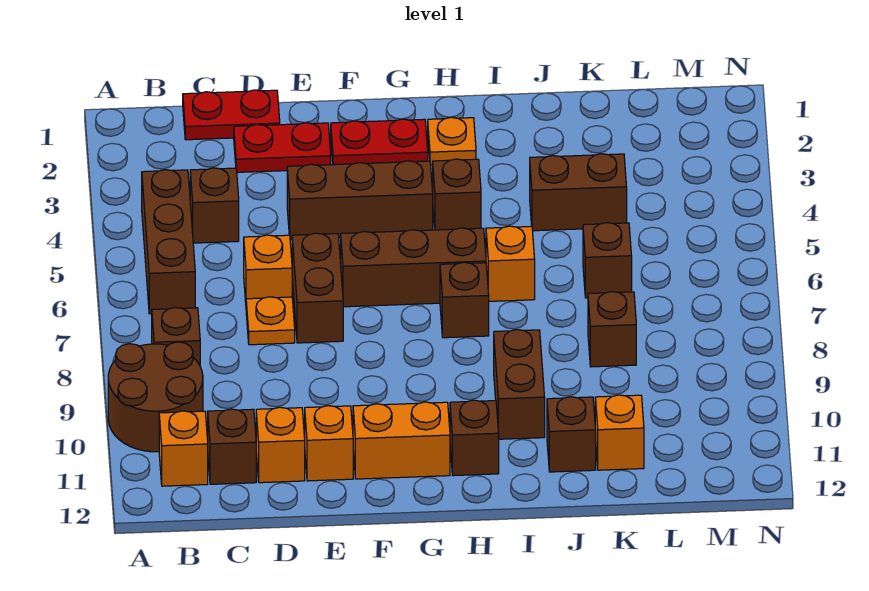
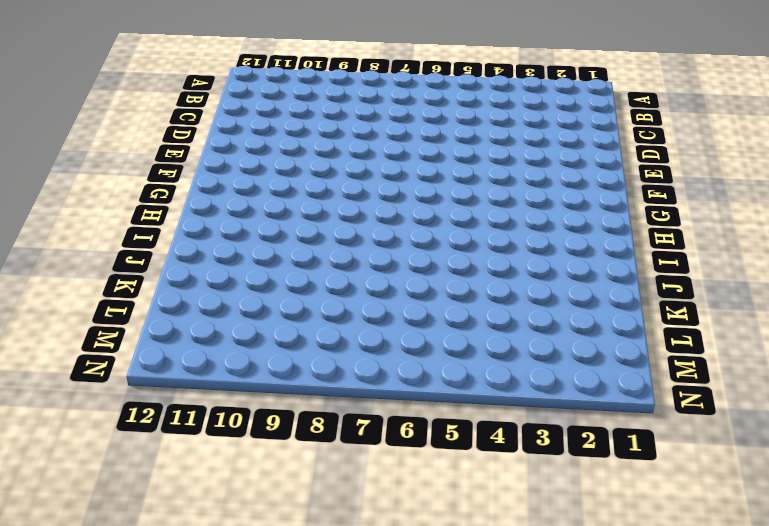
none -> brown 2x2 round brick [108,342,203,452]
none -> brown 1x3 brick [142,170,195,314]
none -> brown 1x1 brick [152,307,200,365]

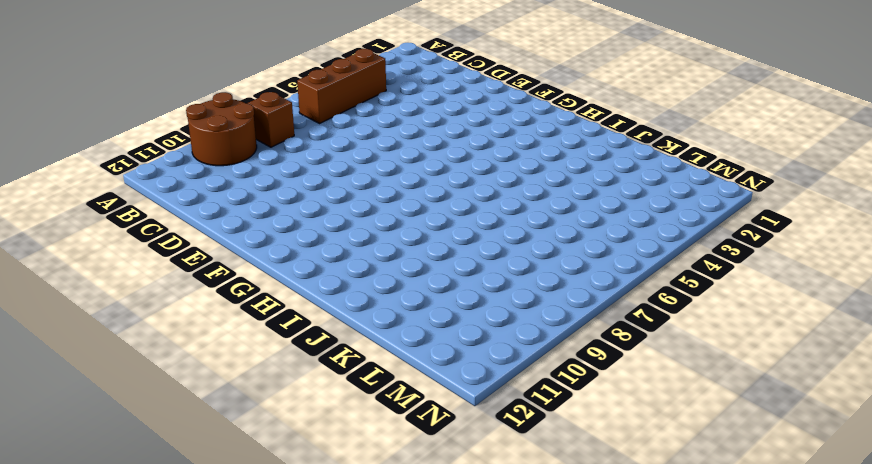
none -> orange 1x1 brick [159,411,208,486]
none -> red 1x2 plate [183,90,280,140]
none -> brown 1x1 brick [190,168,239,243]

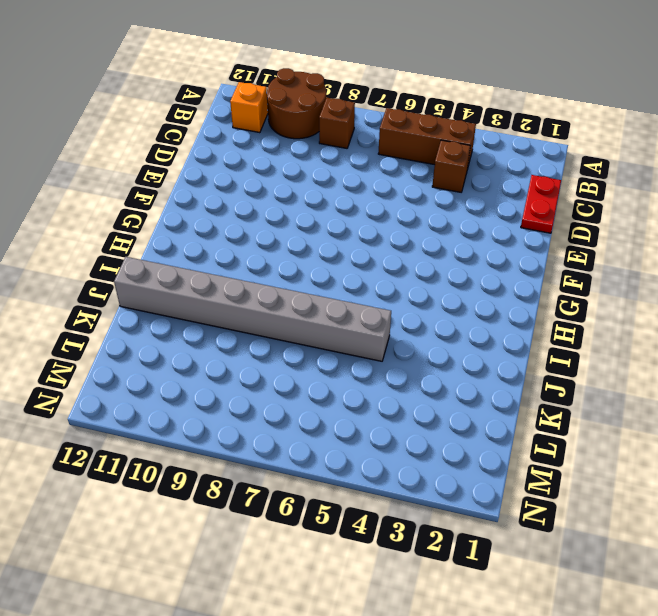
grey 1x8 brick [114,257,391,361] -> brown 1x1 brick [547,397,596,472]
none -> brown 1x1 brick [208,409,256,484]
none -> red 1x2 plate [234,123,331,172]
none -> orange 1x1 brick [244,235,292,302]

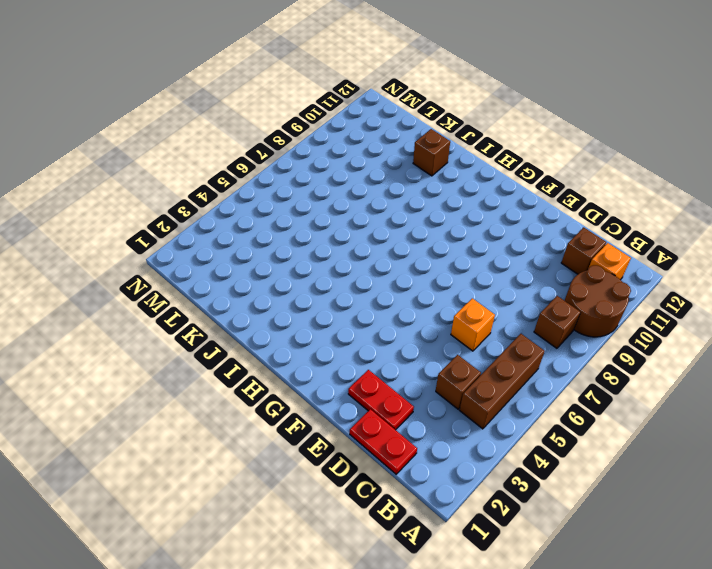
none -> orange 1x1 plate [246,297,295,345]
none -> orange 1x1 brick [256,407,305,483]
none -> brown 1x3 brick [287,161,433,240]

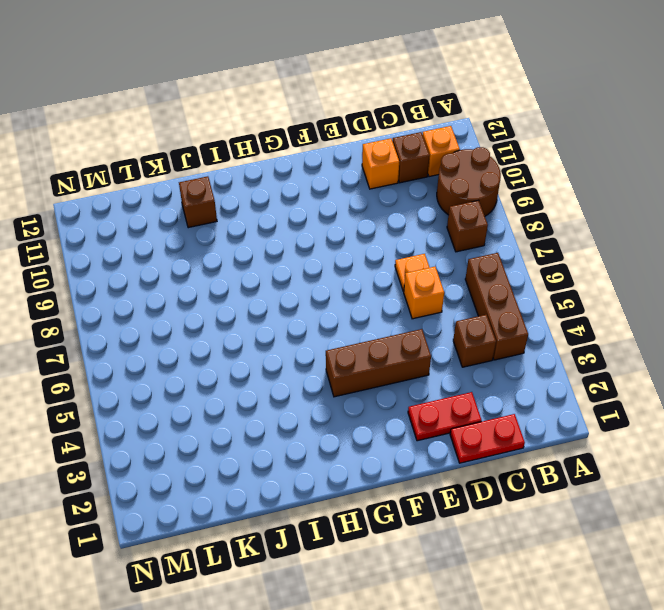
none -> brown 1x2 brick [292,233,343,343]
none -> orange 1x1 brick [305,406,353,481]
none -> red 1x2 plate [331,119,428,165]

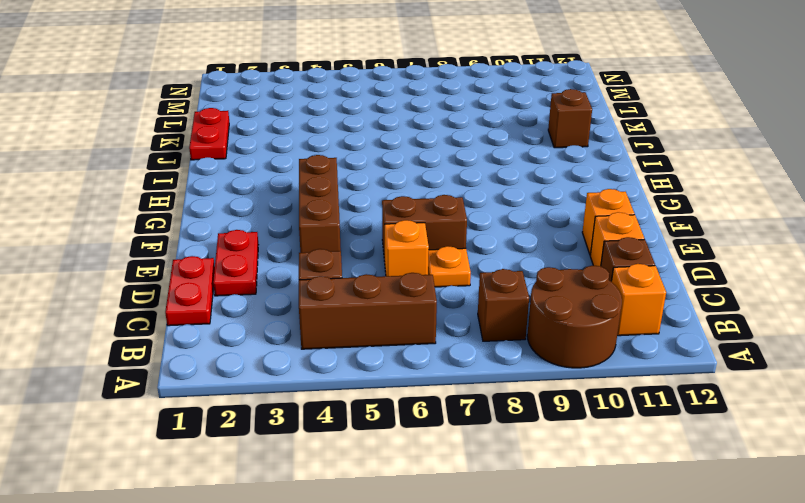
red 1x2 plate [189,108,229,160] -> red 1x2 plate moved to [331,119,428,165]
none -> brown 1x3 brick [341,228,486,307]
none -> orange 1x2 brick [353,402,450,479]
none -> orange 1x1 plate [428,117,476,165]

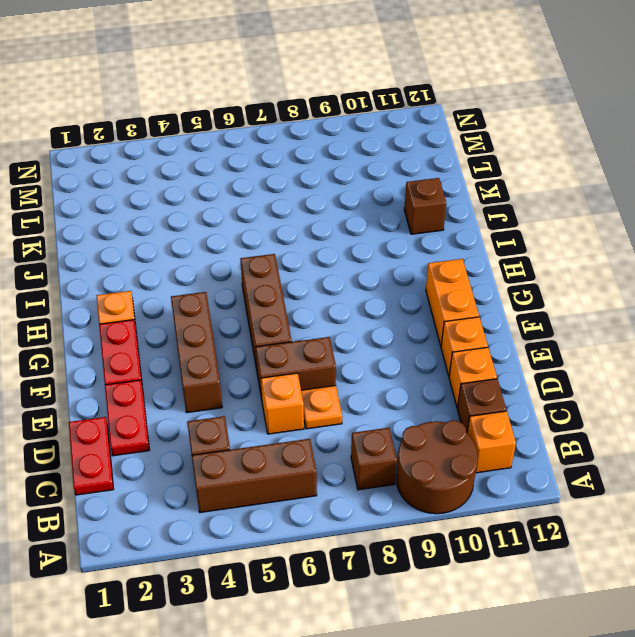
none -> brown 1x1 brick [433,159,481,230]
none -> brown 1x1 brick [440,262,489,338]
none -> brown 1x1 brick [450,400,499,476]

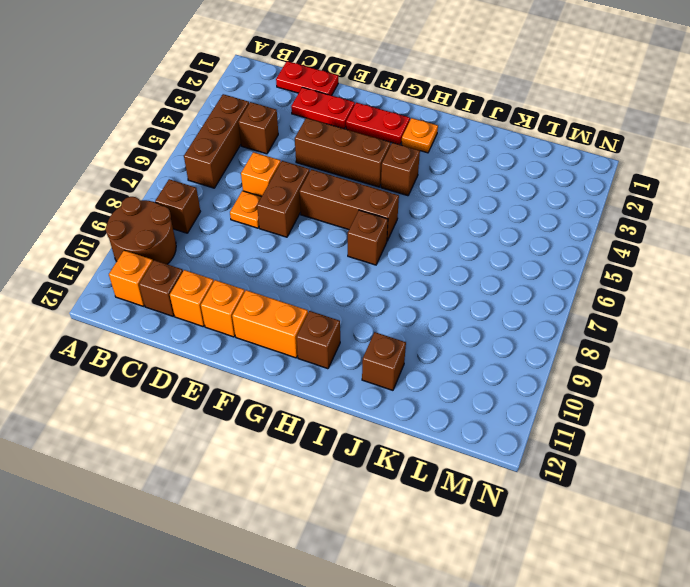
none -> orange 1x1 brick [486,226,535,301]
none -> brown 1x2 brick [494,330,545,439]
none -> brown 1x2 brick [530,154,627,231]

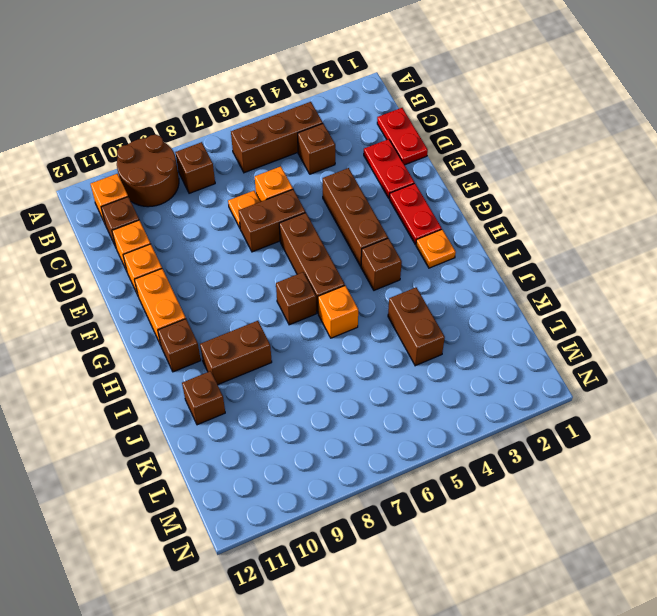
none -> brown 1x1 brick [583,223,632,298]
none -> brown 1x1 brick [588,292,636,367]
none -> orange 1x1 brick [595,395,644,470]

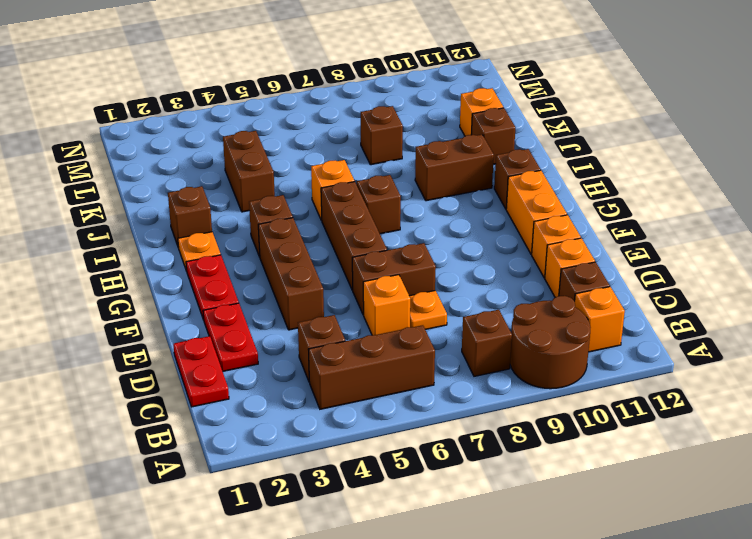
brown 1x1 brick [168,186,212,248] -> brown 1x1 brick moved to [583,223,632,298]

